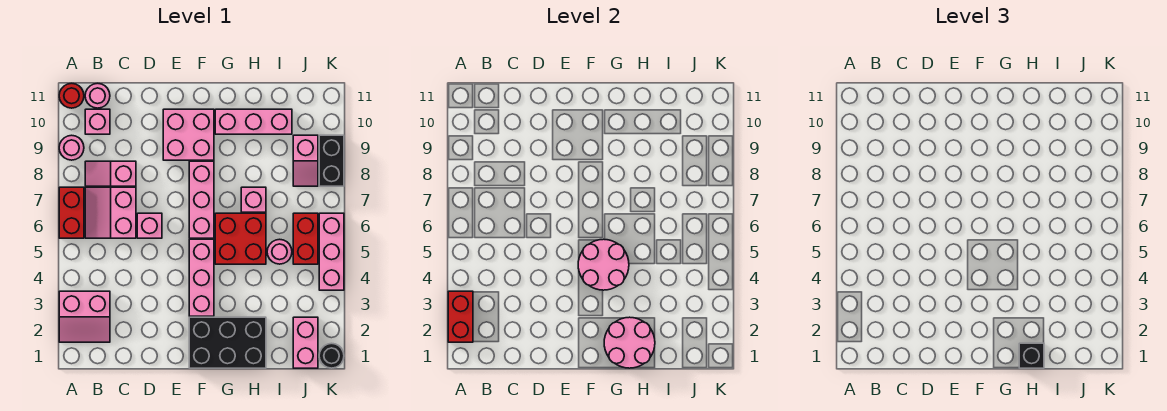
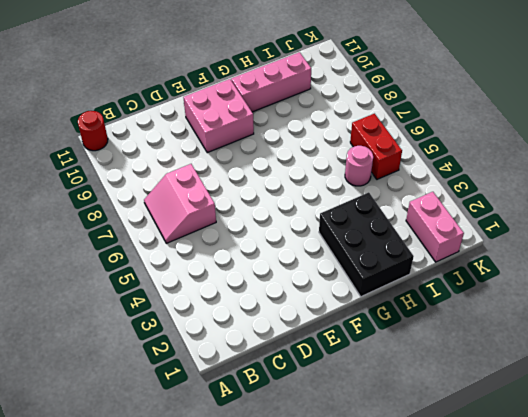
black 2x3 brick [319,192,414,297] -> black 2x3 brick turned to [189,317,266,368]
none -> pink 2x2 slope [59,291,110,342]
none -> red 1x2 brick [59,187,84,238]
none -> pink 1x1 round brick [59,135,84,160]

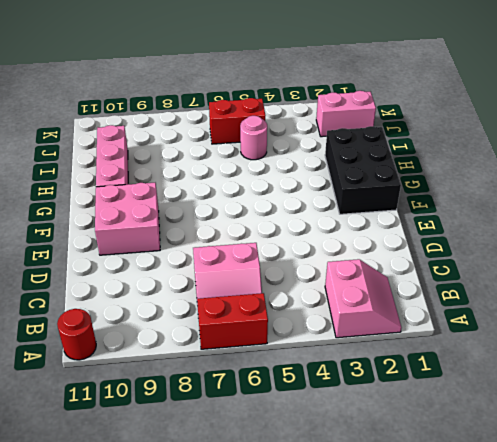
none -> pink 1x1 round brick [59,135,84,160]
none -> pink 1x2 slope [85,161,136,186]
none -> pink 1x1 brick [85,109,110,134]

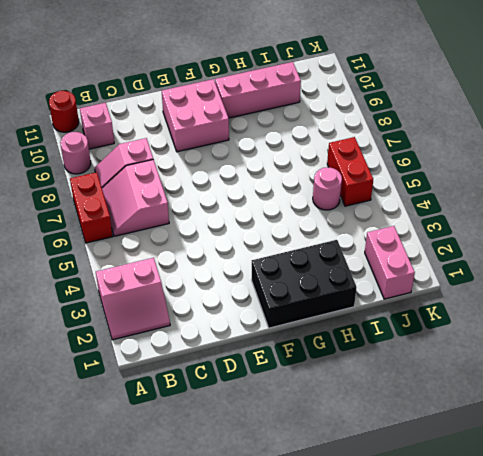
none -> pink 1x1 round brick [85,83,110,108]
none -> pink 1x1 brick [137,213,162,238]
none -> pink 1x3 brick [189,239,214,316]

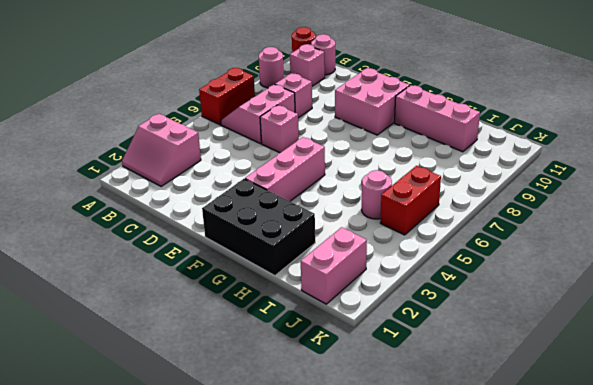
none -> pink 1x3 brick [189,161,214,238]
none -> red 2x2 brick [215,213,266,264]
none -> pink 1x1 brick [241,187,266,212]

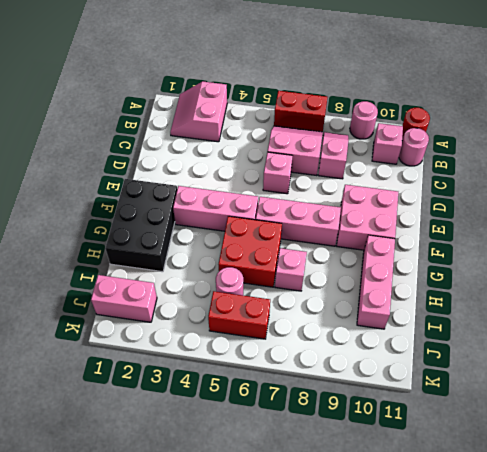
none -> pink 1x2 slope [293,135,318,186]
none -> black 1x1 round brick [319,343,344,368]
none -> pink 1x3 brick [319,213,344,290]

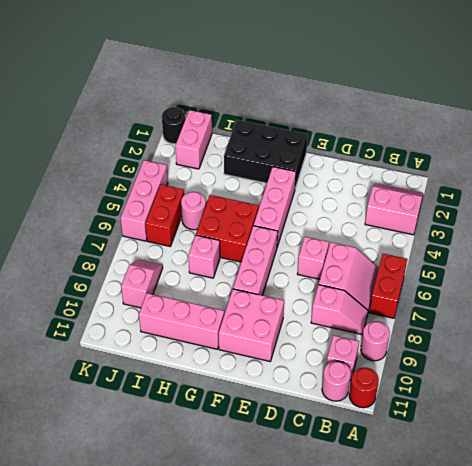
none -> black 1x2 brick [319,135,344,186]
none -> red 1x2 brick [448,291,473,342]
none -> pink 2x2 round brick [578,239,629,290]

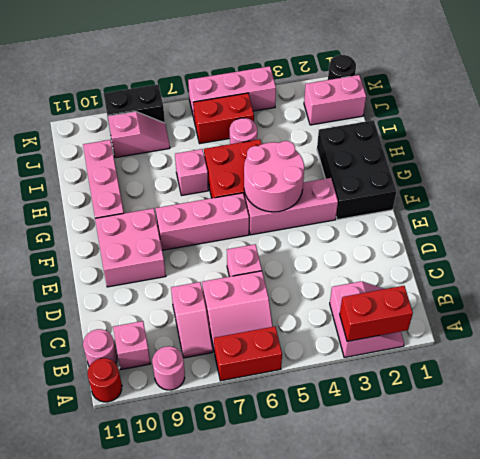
none -> pink 2x2 round brick [604,317,655,368]
none -> black 1x1 brick [1019,343,1044,368]

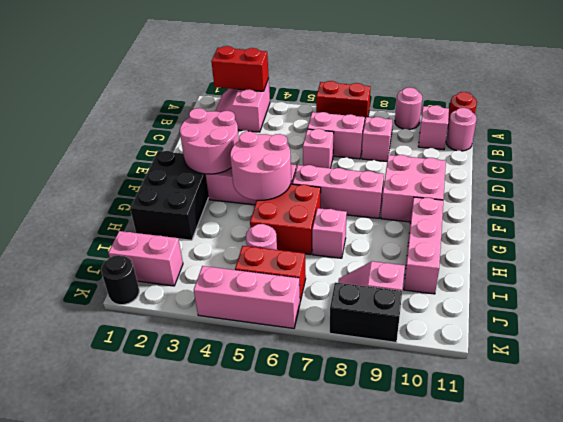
pink 2x2 round brick [180,108,239,174] -> pink 2x2 round brick moved to [604,317,655,368]
none -> black 1x1 brick [1019,343,1044,368]

